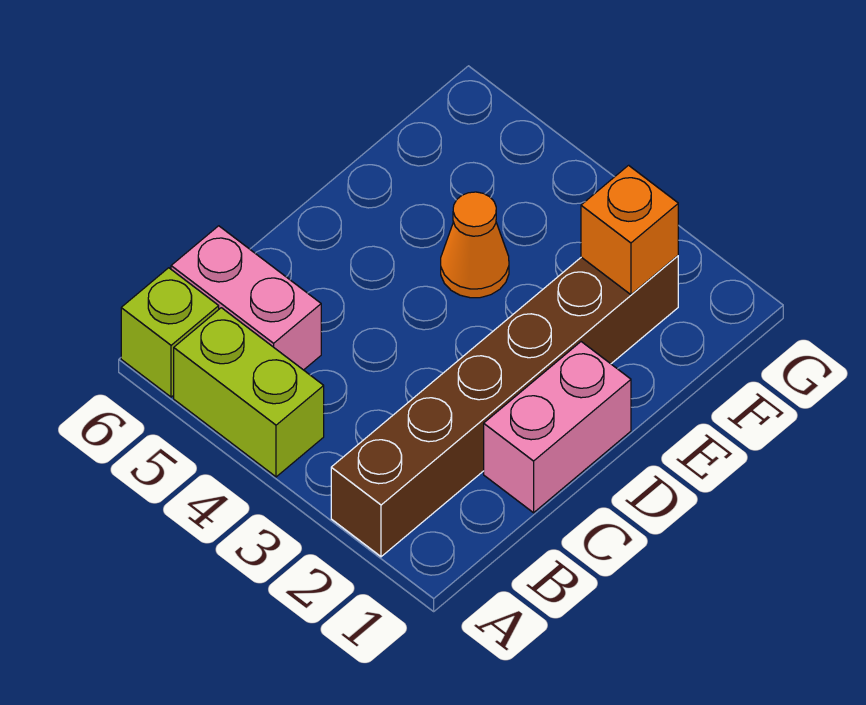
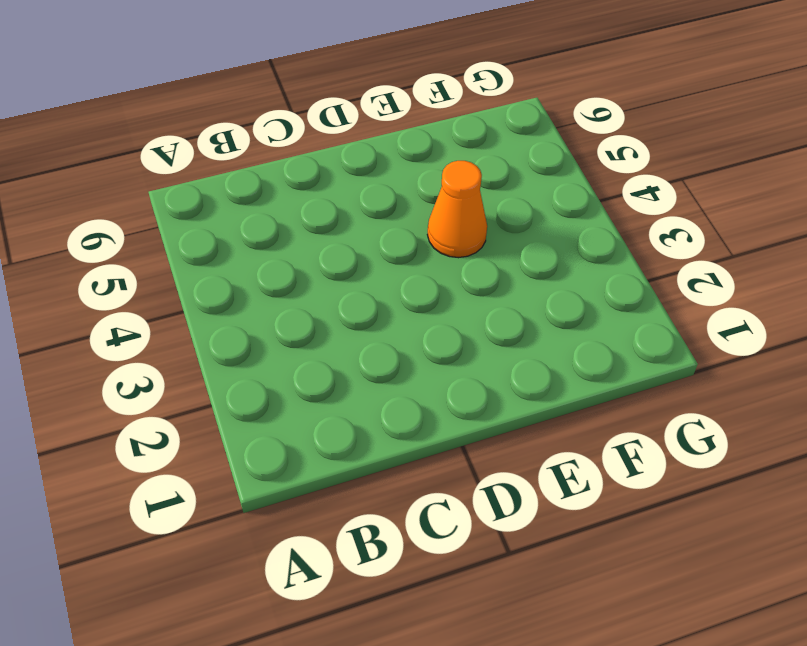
none -> brown 1x6 brick [331,256,678,557]
none -> lime 1x2 brick [174,308,324,477]

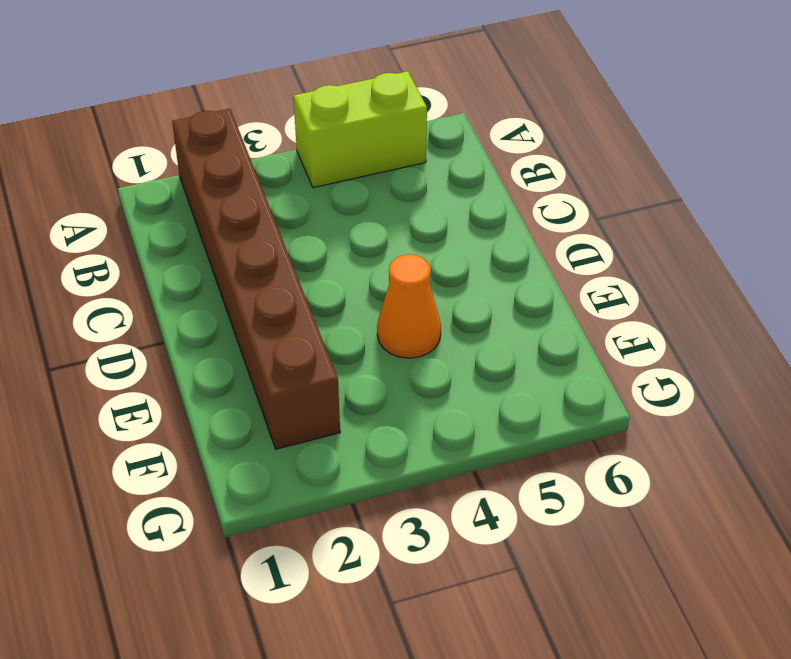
none -> lime 1x1 brick [121,268,219,397]
none -> pink 1x2 brick [171,226,321,370]

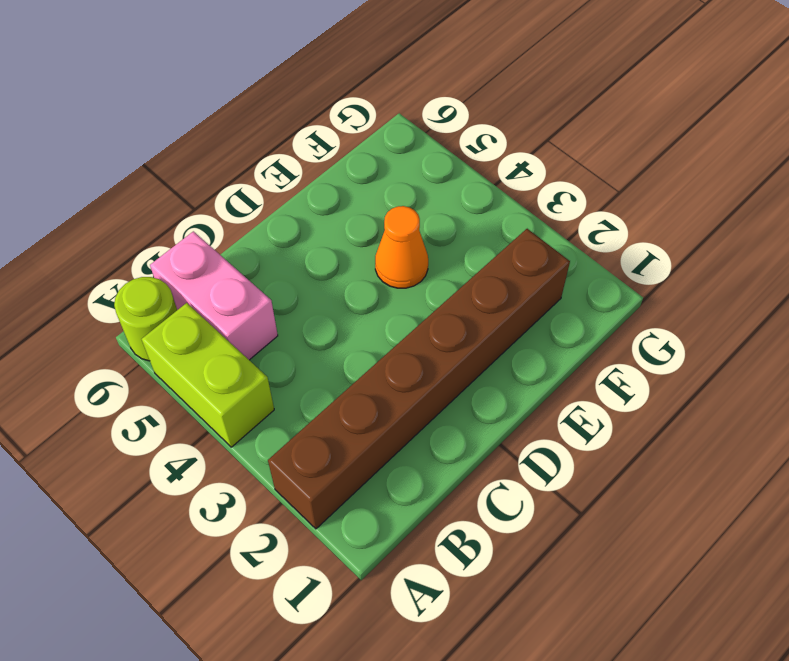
lime 1x1 round brick [114,277,177,361] -> lime 1x1 brick [121,268,219,397]
none -> pink 1x2 brick [484,342,631,513]
none -> orange 1x1 brick [581,165,678,295]

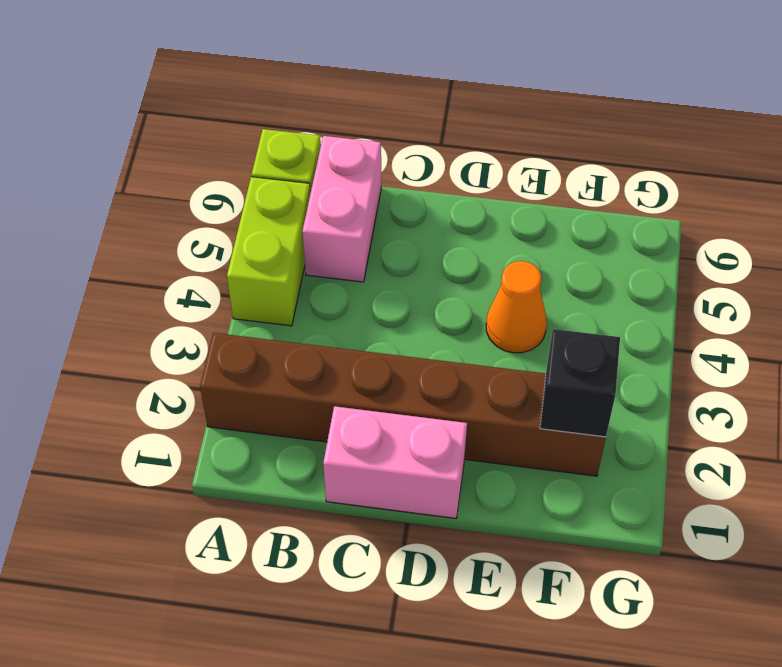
black 1x1 brick [540,329,620,437] -> orange 1x1 brick [581,165,678,295]

